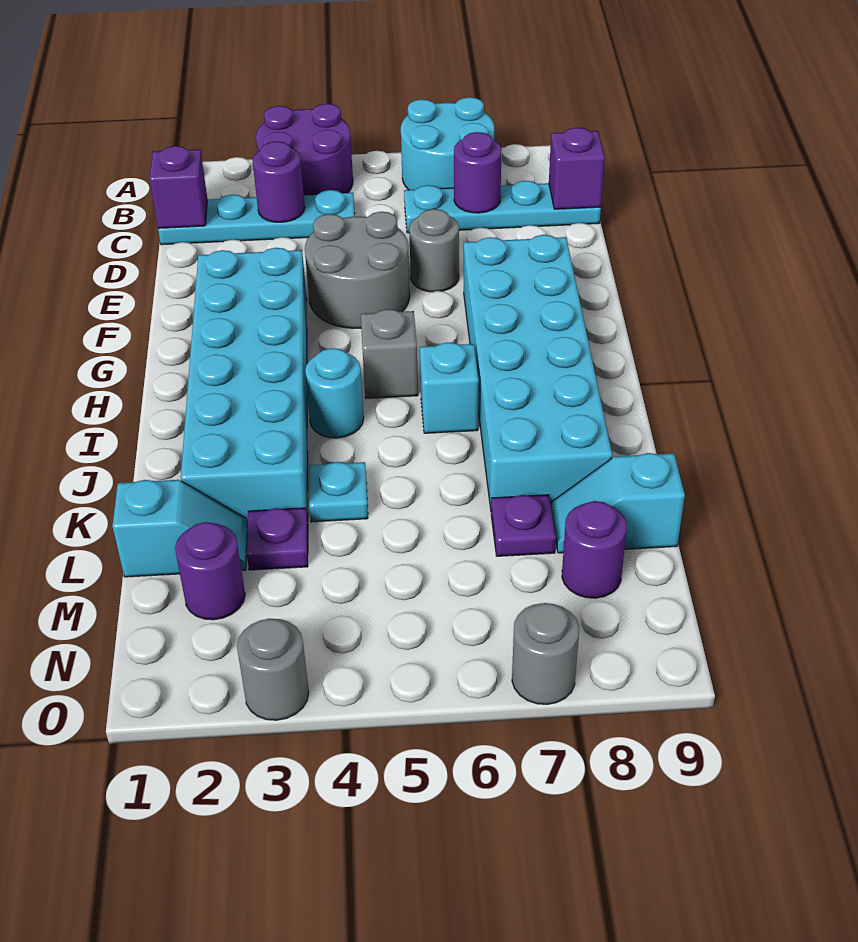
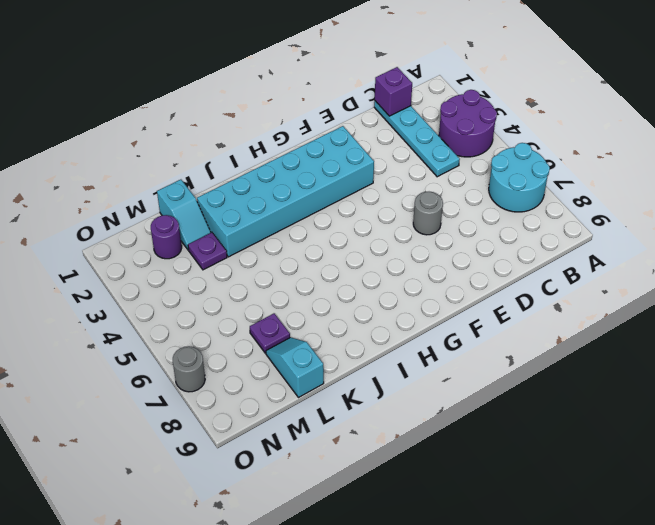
none -> cyan 1x4 plate [404,181,601,233]
none -> grey 2x2 round brick [305,212,410,328]
none -> cyan 2x6 brick [464,235,612,509]

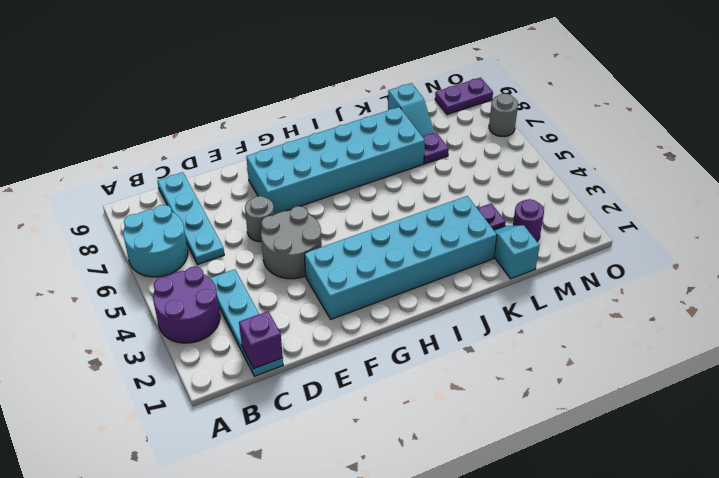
purple 1x2 plate [435,78,493,115] -> none
none -> grey 1x1 brick [361,309,418,398]
none -> cyan 1x1 round brick [305,348,364,438]
none -> cyan 1x1 brick [420,342,479,433]

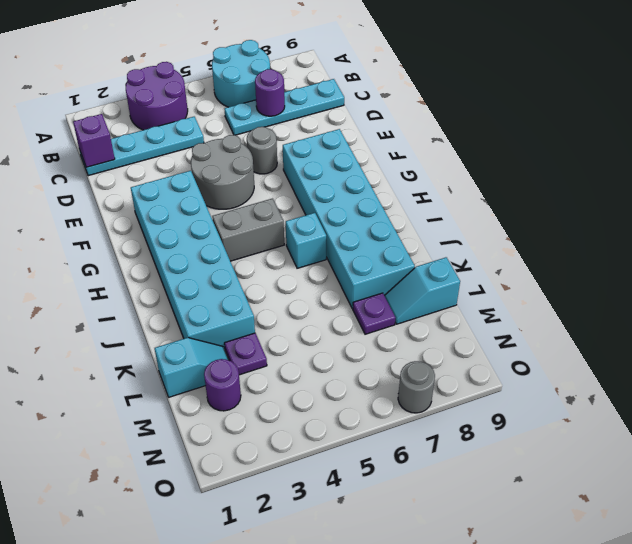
grey 1x2 brick [212,198,284,261] -> grey 1x1 brick [361,309,418,398]
none -> cyan 1x1 round brick [305,348,364,438]
none -> cyan 1x1 plate [309,462,368,522]
none -> purple 1x1 round brick [562,501,627,598]

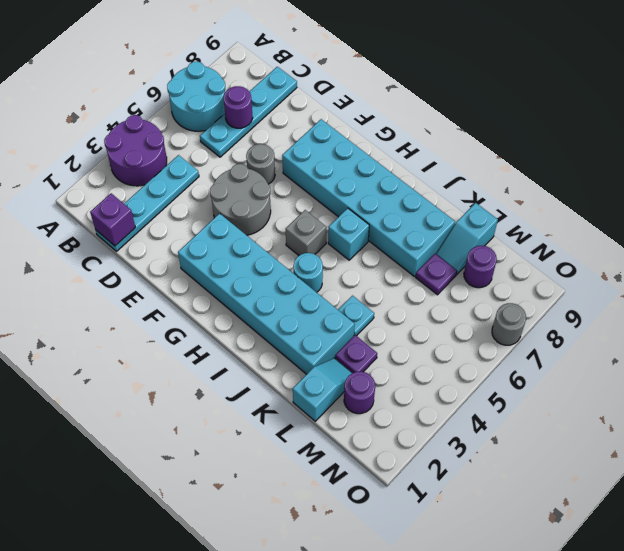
none -> grey 1x1 round brick [237,619,309,720]
none -> purple 1x1 round brick [252,141,305,222]
none -> purple 1x1 brick [549,128,605,209]

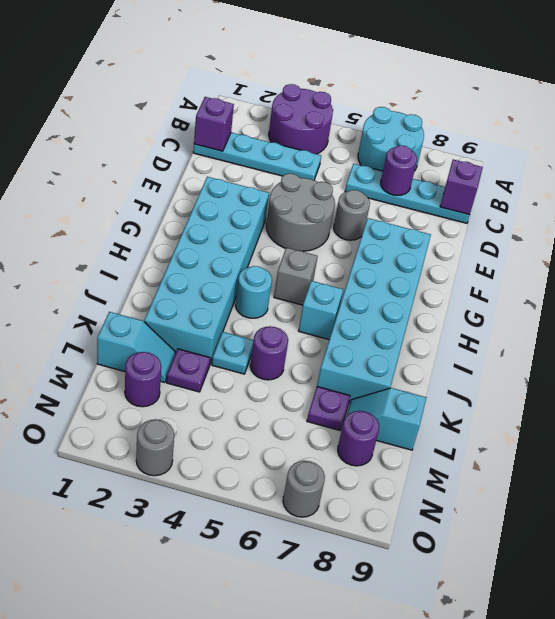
purple 1x1 round brick [250,326,288,380] -> purple 1x1 round brick moved to [252,141,305,222]

